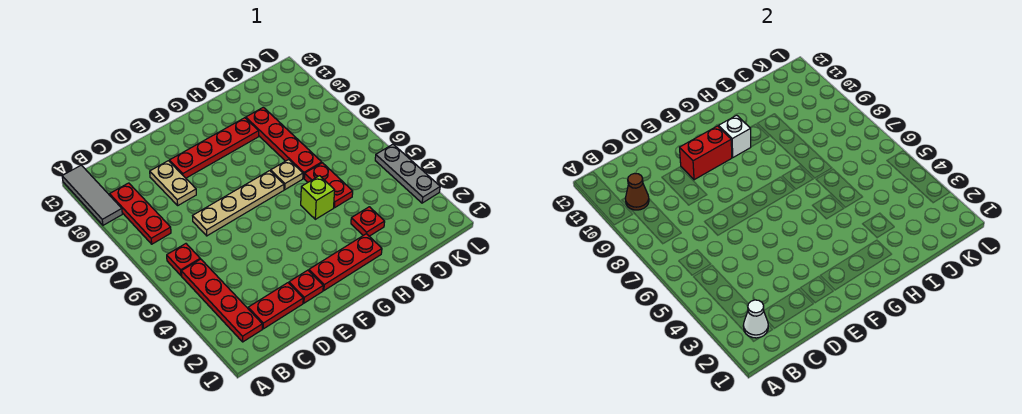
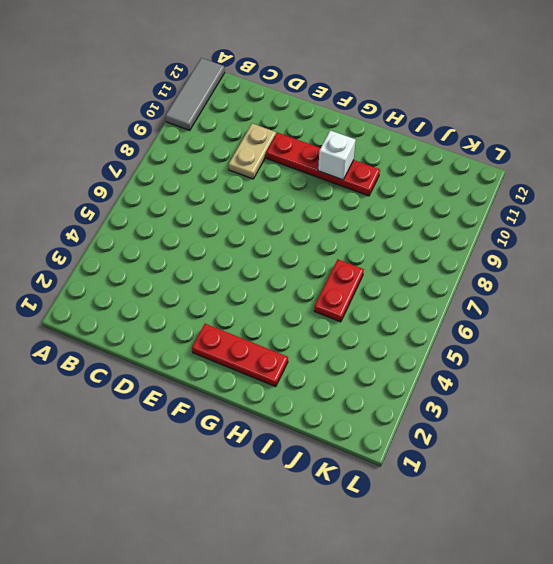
none -> red 1x4 plate [181,259,262,342]
none -> red 1x1 plate [167,244,200,276]
none -> red 1x3 plate [110,183,171,244]

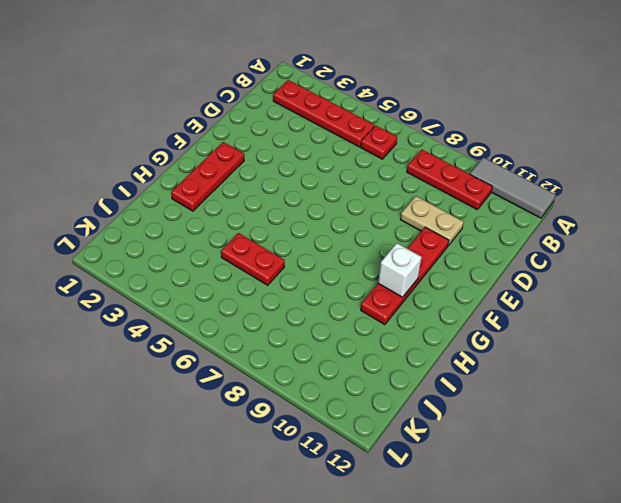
none -> red 1x2 plate [248,283,303,329]
none -> tan 1x4 plate [193,171,284,236]
none -> red 1x1 plate [289,270,323,303]

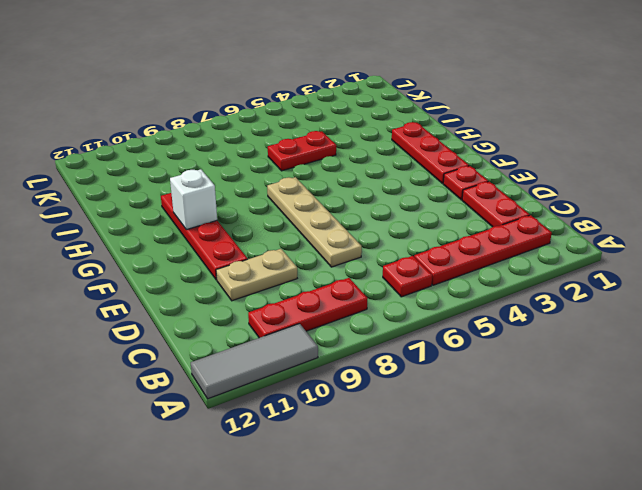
none -> lime 1x1 brick [301,176,335,219]
none -> tan 1x1 plate [271,160,303,190]
none -> red 1x1 plate [351,207,385,236]

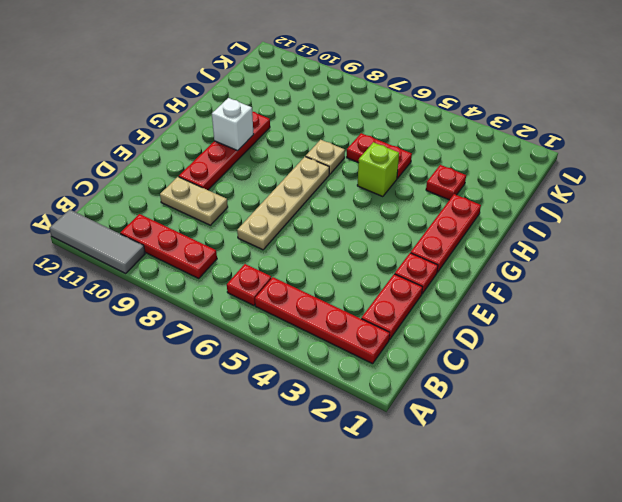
none -> red 1x4 plate [246,107,322,178]
none -> grey 1x3 plate [375,144,440,203]
none -> white 1x1 cone [743,300,768,338]

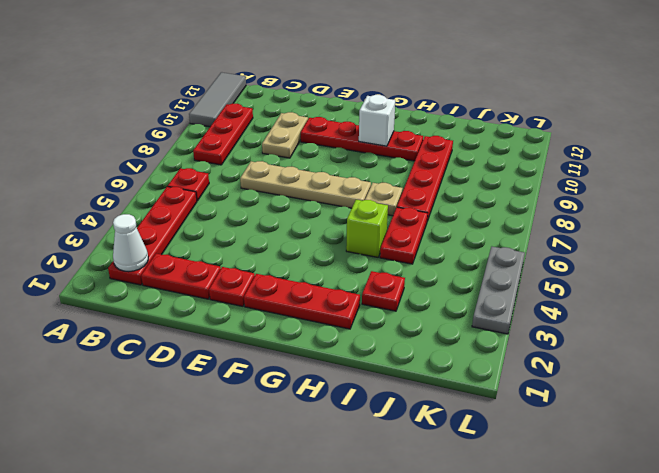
none -> brown 1x1 cone [625,173,649,210]
none -> red 1x2 brick [680,126,732,180]

